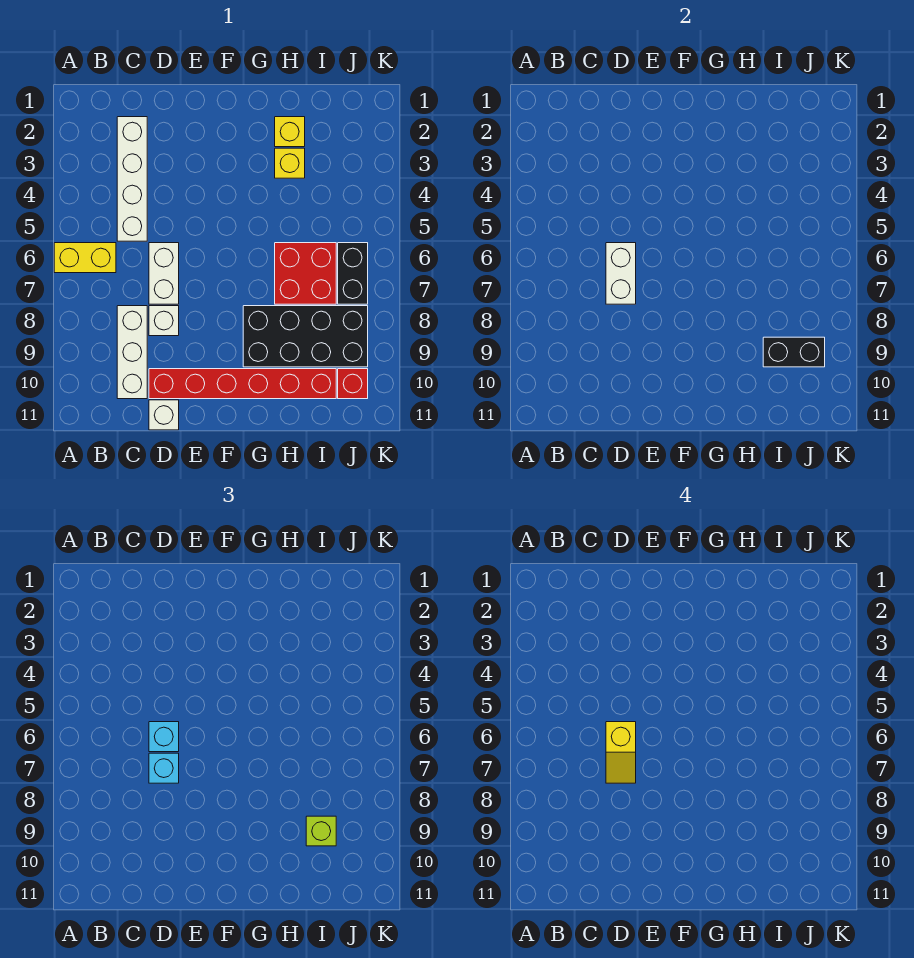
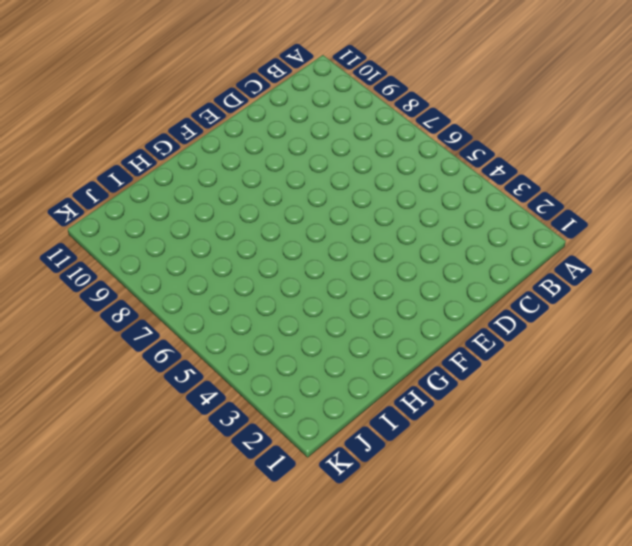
none -> yellow 1x2 brick [54,243,116,273]
none -> white 1x4 brick [117,117,147,241]
none -> white 1x3 brick [117,306,147,399]

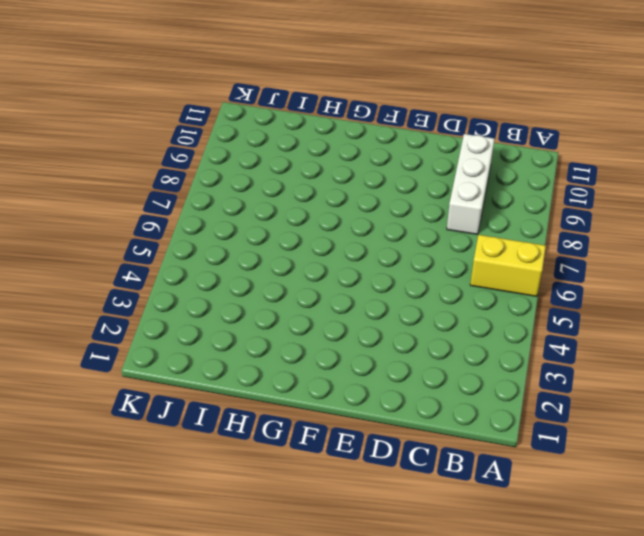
none -> white 1x4 brick [117,117,147,241]
none -> white 1x2 brick [149,243,179,304]
none -> white 1x1 brick [149,306,179,336]

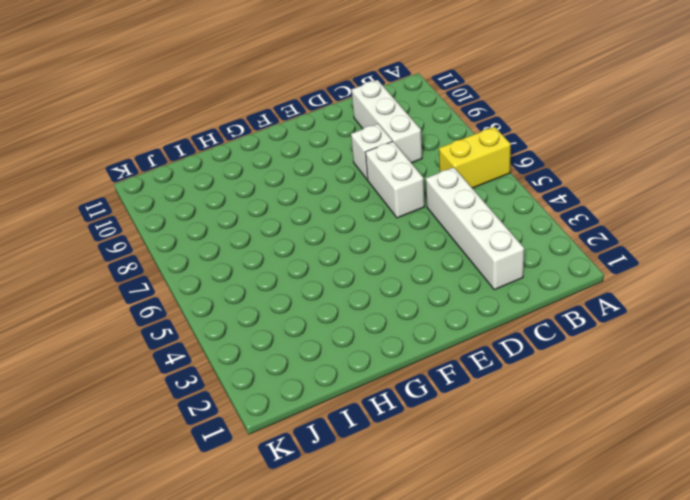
none -> red 1x6 brick [149,369,336,399]
none -> white 1x1 brick [149,400,179,430]
none -> black 2x4 brick [243,306,368,367]

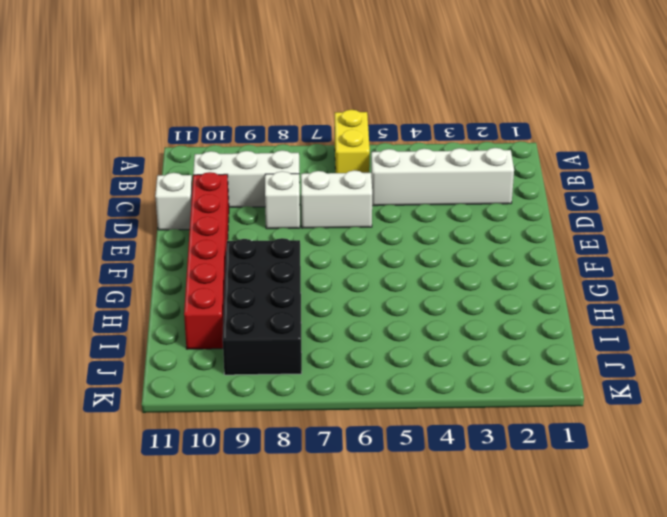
none -> yellow 1x1 brick [275,117,305,147]
none -> yellow 1x1 brick [275,148,305,178]
none -> red 2x2 brick [275,243,336,304]

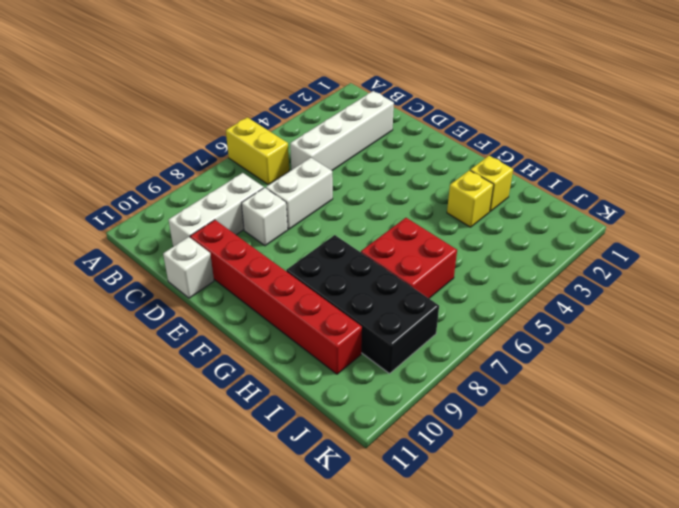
none -> black 1x2 brick [338,243,368,304]
none -> red 1x1 brick [338,369,368,399]
none -> white 1x2 brick [606,243,636,304]

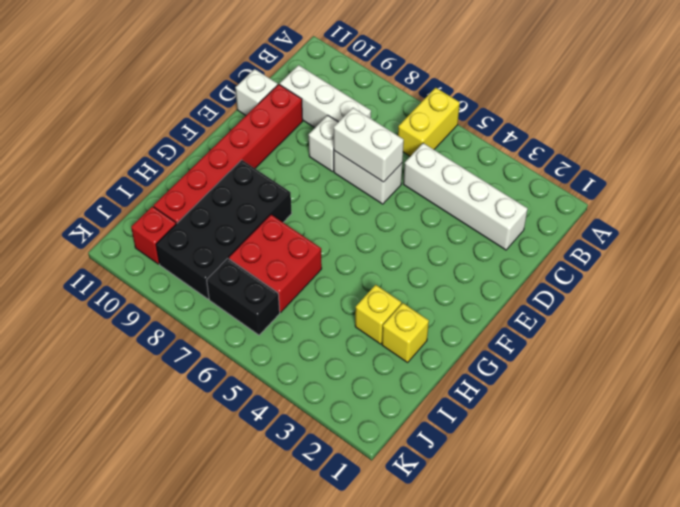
none -> black 1x2 brick [763,337,825,367]
none -> cyan 1x1 brick [149,722,179,752]
none -> cyan 1x1 brick [149,753,179,783]

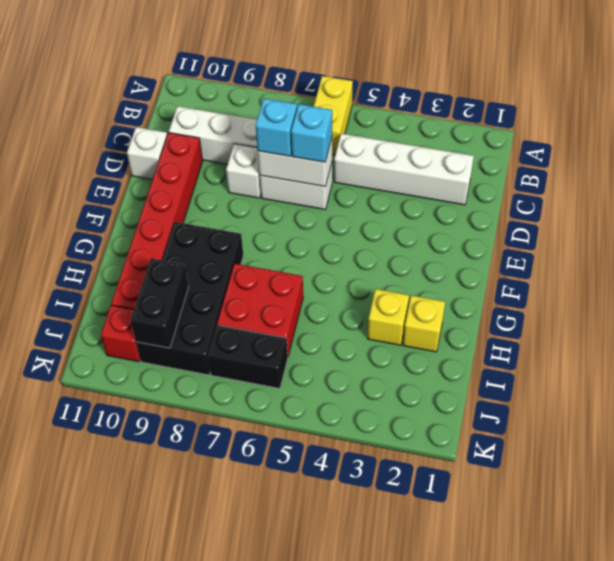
none -> lime 1x1 brick [306,816,336,846]
none -> yellow 1x2 slope [606,722,636,783]

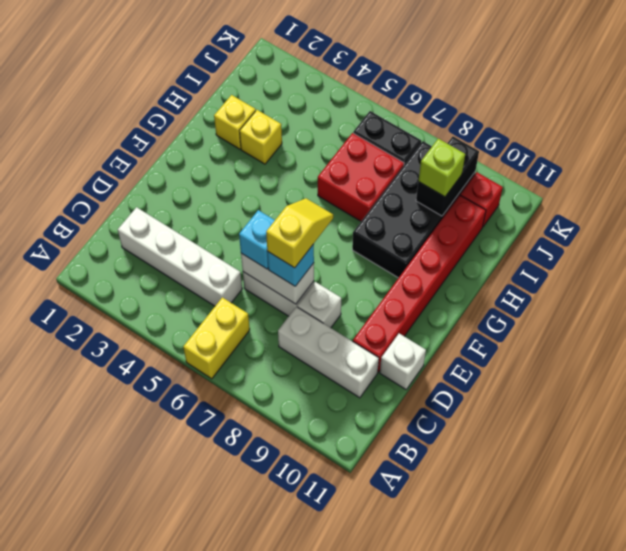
yellow 1x2 slope [266,198,333,268] -> yellow 1x2 slope turned to [606,722,636,783]

